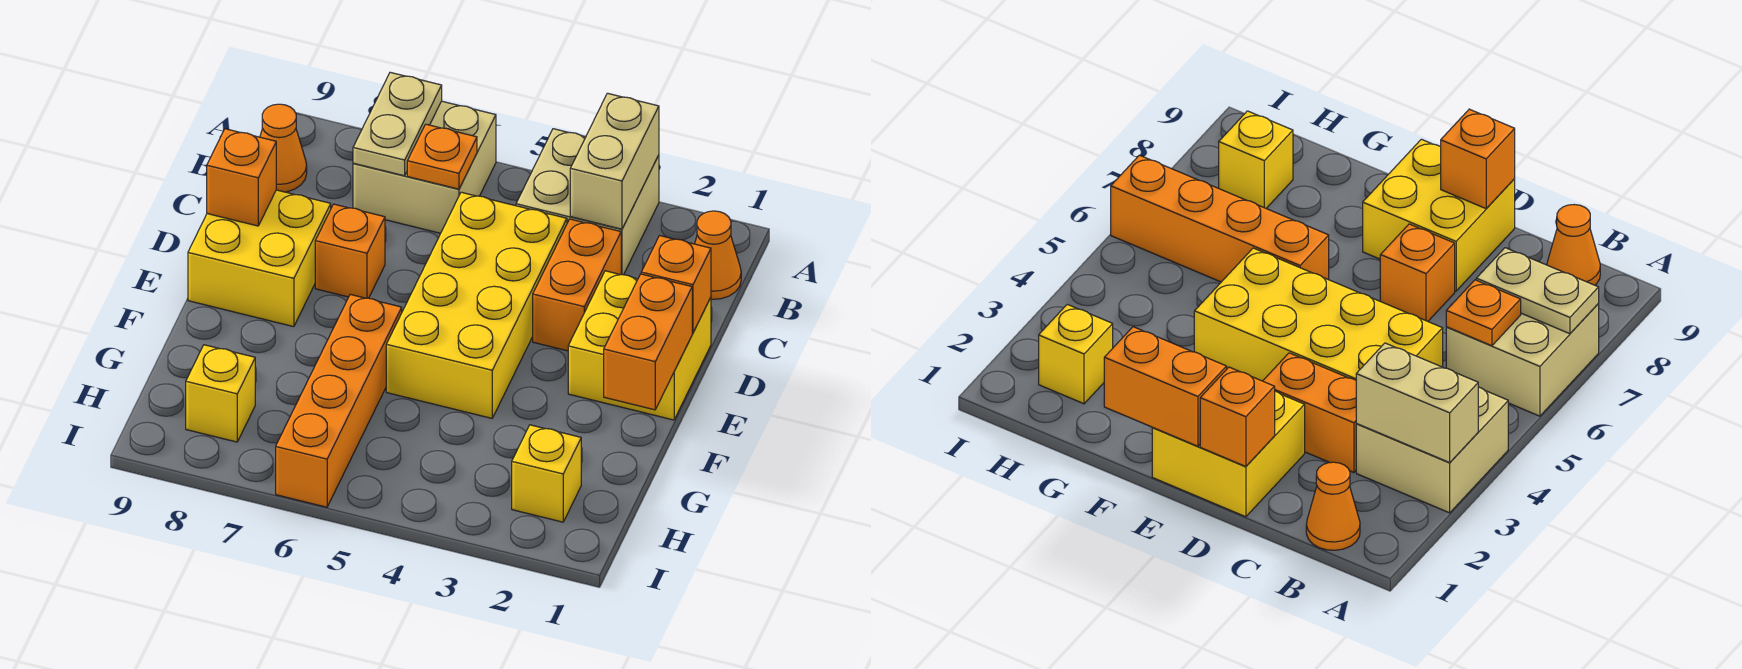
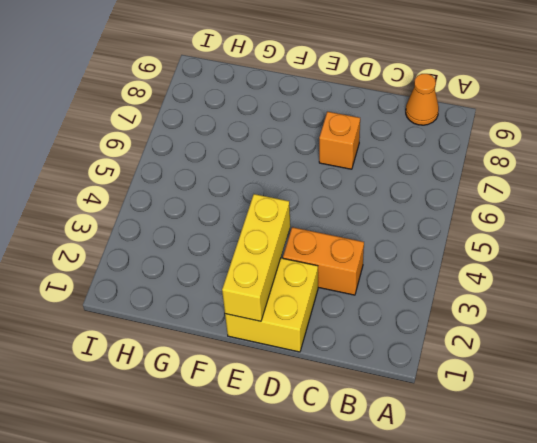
yellow 1x3 brick [222,194,290,321] -> orange 1x2 brick [604,274,692,410]
none -> tan 2x2 brick [516,129,659,275]
none -> tan 2x2 brick [353,101,496,233]
none -> orange 1x1 cone [695,211,741,299]

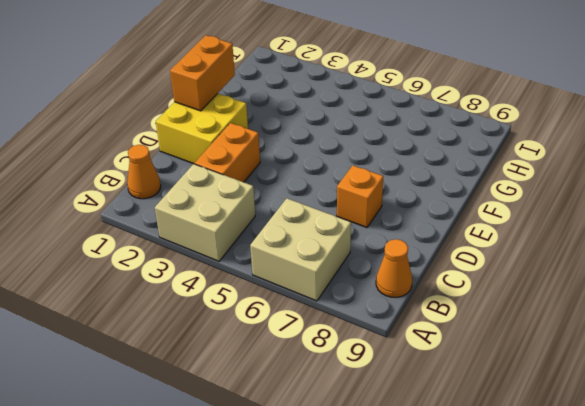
none -> yellow 2x4 brick [386,192,567,418]
none -> yellow 2x2 brick [188,190,331,327]
none -> orange 1x4 brick [276,294,402,507]

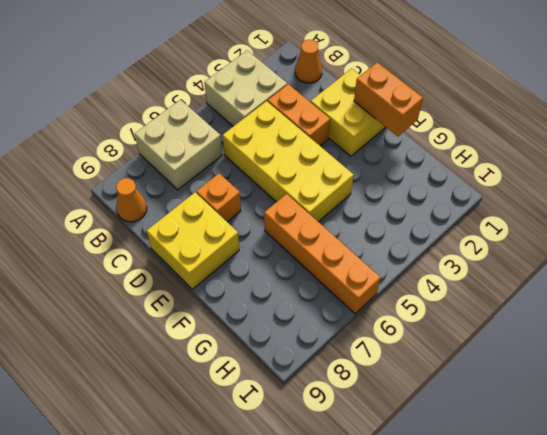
none -> yellow 1x1 brick [512,425,581,522]
none -> yellow 1x1 brick [186,345,255,442]
none -> tan 1x2 brick [570,93,659,229]

